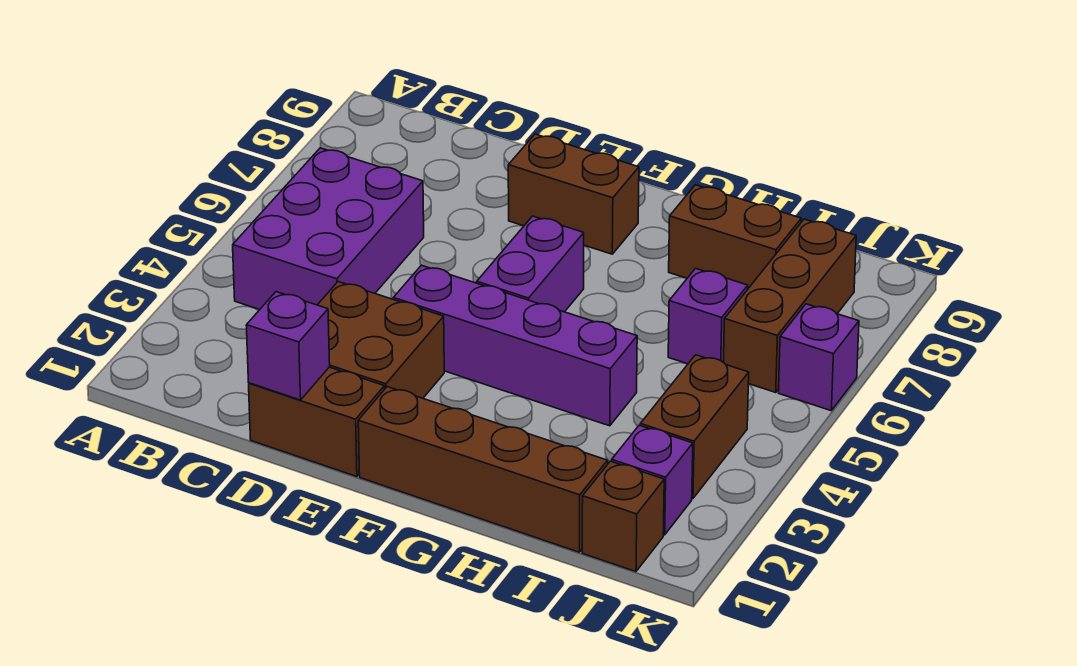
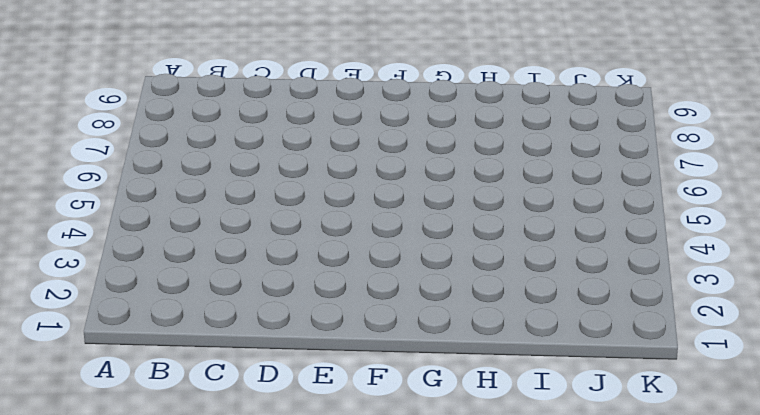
none -> purple 2x3 brick [233,148,424,310]
none -> brown 1x2 brick [249,367,385,477]
none -> brown 2x2 brick [318,282,444,398]

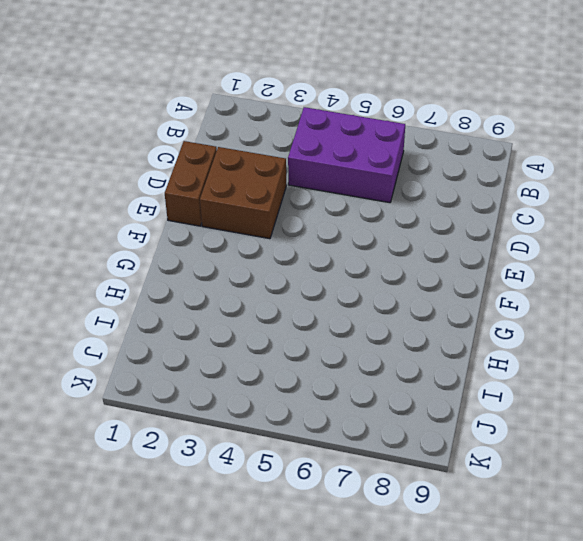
none -> purple 1x4 brick [393,265,637,426]
none -> brown 1x2 brick [508,134,639,254]
none -> brown 1x4 brick [358,387,608,552]

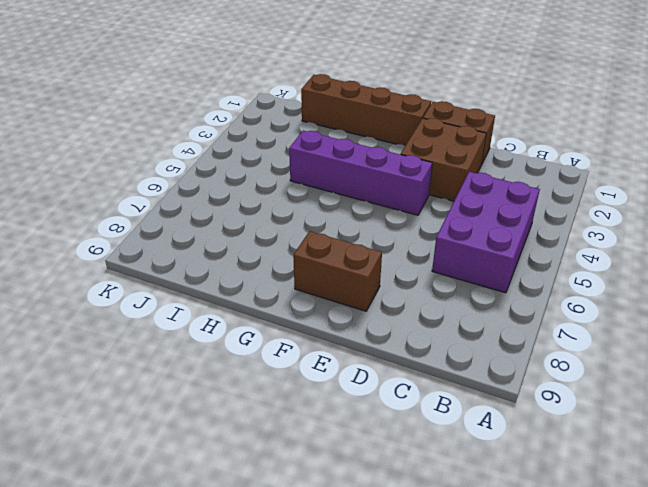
none -> purple 1x2 brick [477,216,584,312]
none -> brown 1x2 brick [669,185,801,288]
none -> purple 1x1 brick [668,268,748,364]

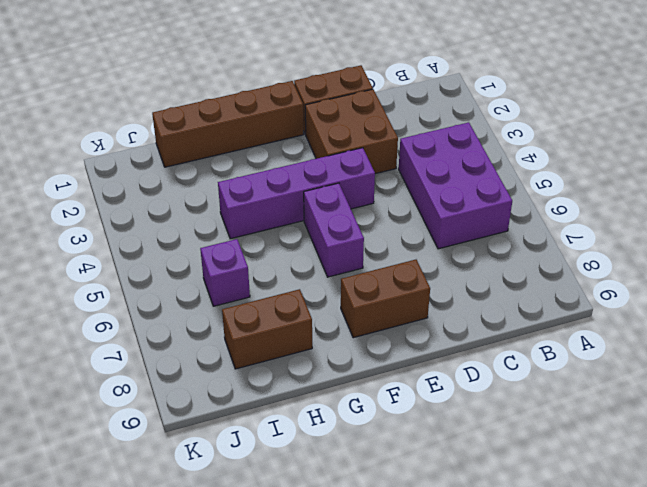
none -> brown 1x1 brick [582,461,664,572]
none -> purple 1x1 brick [612,425,693,535]
none -> brown 1x2 brick [640,355,749,498]

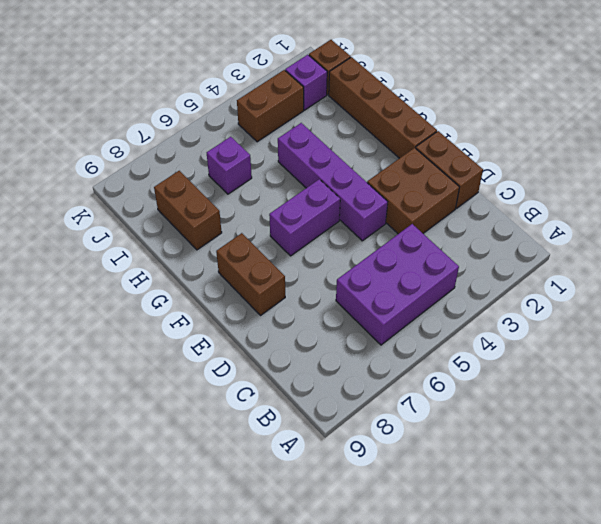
none -> brown 1x3 brick [723,219,856,392]
none -> purple 1x1 brick [779,304,859,410]
none -> purple 1x1 brick [246,292,330,400]

